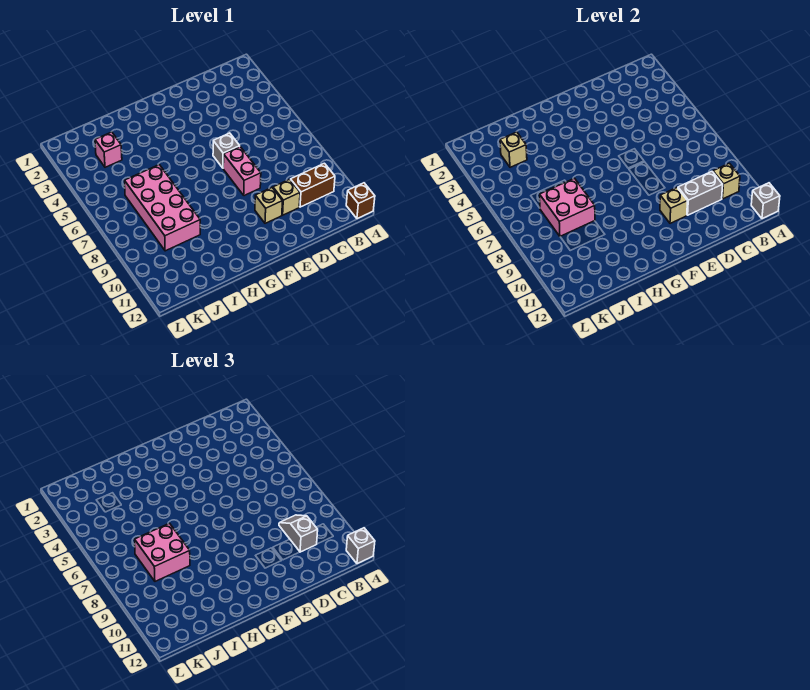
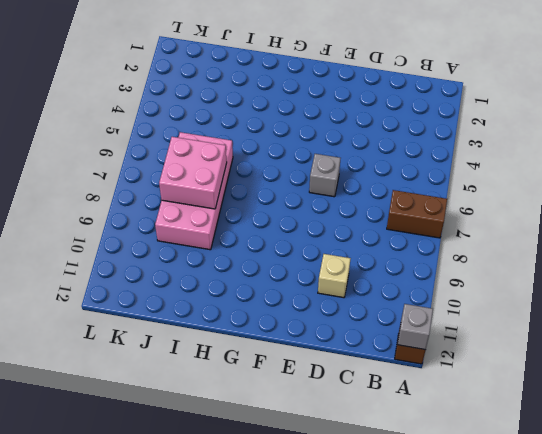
brown 1x2 brick [387,190,447,238] -> brown 1x2 brick moved to [291,163,335,207]
none -> pink 1x2 brick [223,147,261,196]
none -> tan 1x1 brick [255,188,282,223]
none -> pink 1x1 brick [95,132,122,167]

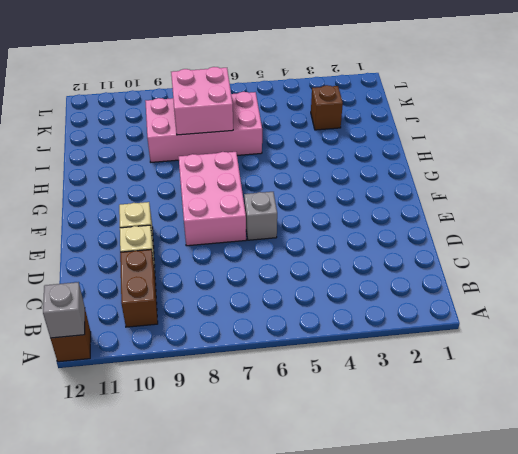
pink 2x3 brick [179,152,246,246] -> pink 1x2 brick [223,147,261,196]
brown 1x1 brick [311,85,343,130] -> pink 1x1 brick [95,132,122,167]
none -> tan 1x1 brick [713,163,740,199]
none -> grey 1x2 brick [678,172,723,215]
none -> tan 1x1 brick [660,188,687,223]

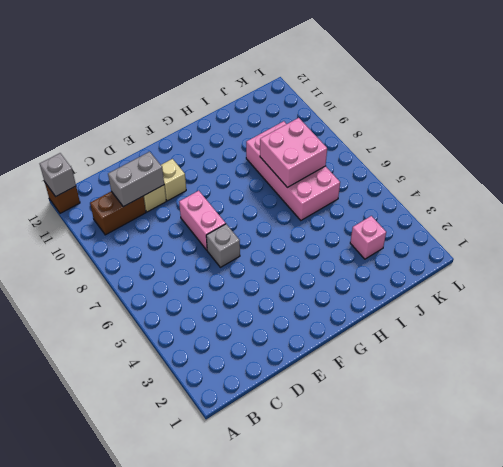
none -> tan 1x1 brick [713,163,740,199]
none -> tan 1x1 brick [660,188,687,223]
none -> tan 1x1 brick [500,132,527,167]

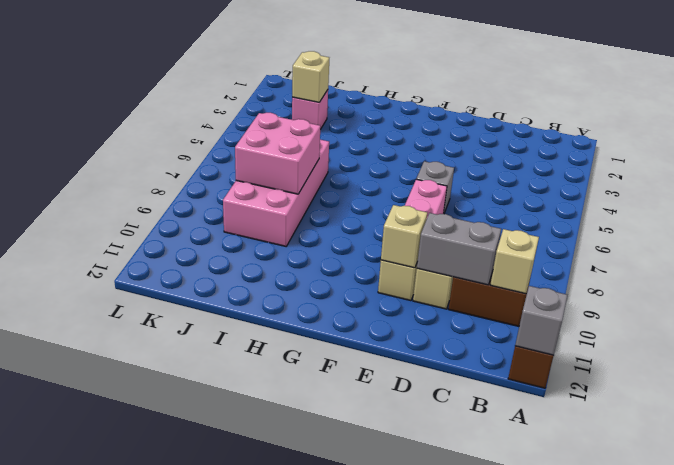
none -> grey 1x1 brick [346,528,375,564]
none -> grey 1x2 slope [279,515,318,552]
none -> pink 2x2 brick [135,523,190,581]

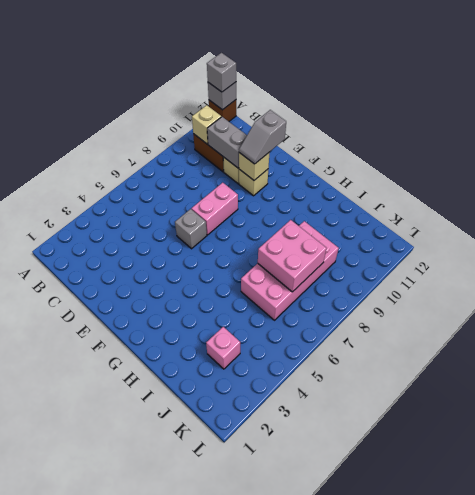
grey 1x2 slope [239,110,286,164] -> grey 1x2 slope moved to [279,515,318,552]
none -> tan 1x1 brick [500,132,527,167]
none -> pink 2x2 brick [135,523,190,581]

